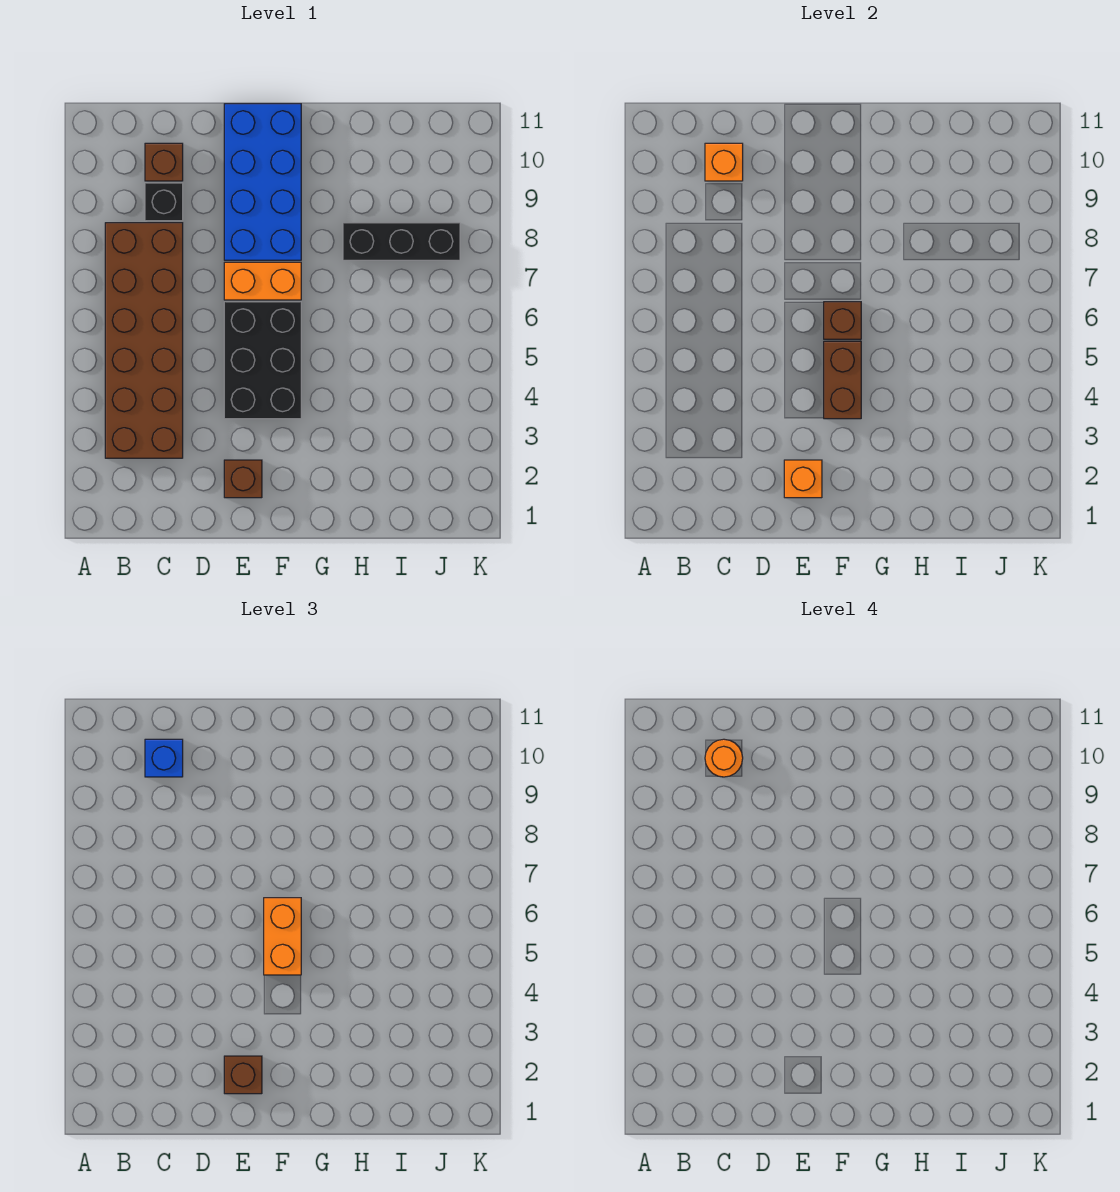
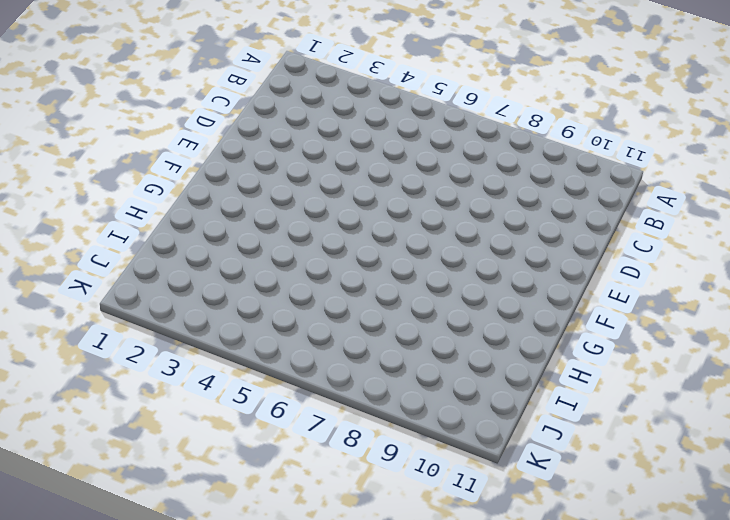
none -> brown 2x6 brick [105,223,183,458]
none -> black 1x1 brick [145,183,183,221]
none -> brown 1x1 brick [145,143,183,181]

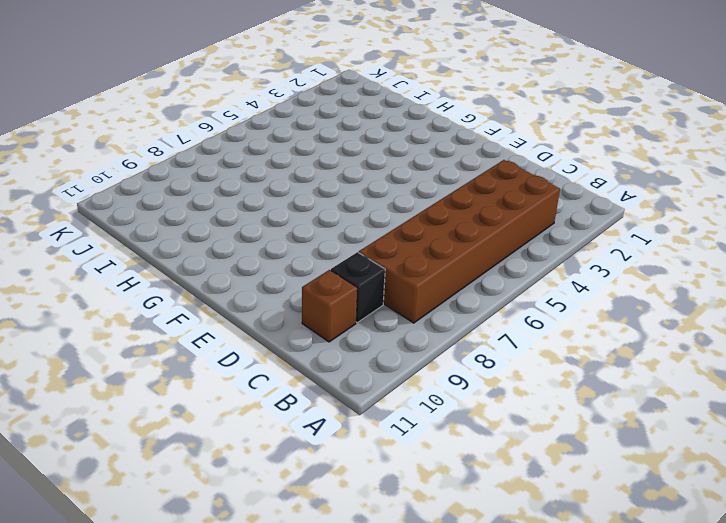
none -> brown 1x1 brick [224,460,262,498]
none -> black 2x3 brick [224,302,301,419]
none -> orange 1x2 brick [224,262,301,300]

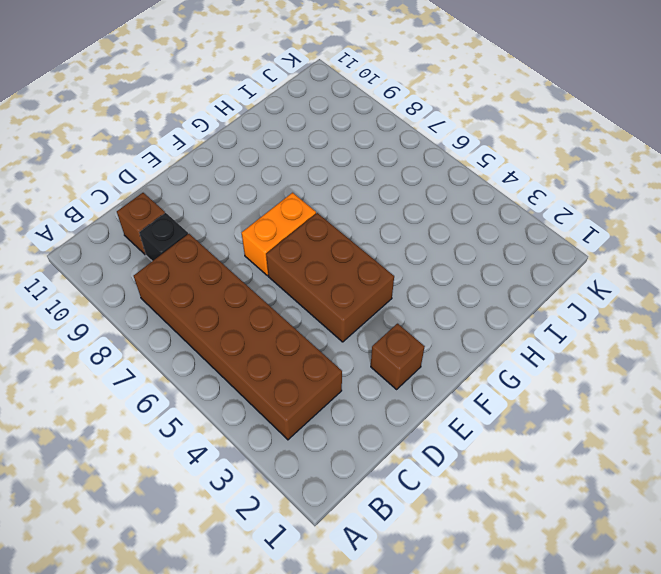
brown 2x3 brick [266,213,394,342] -> black 2x3 brick [224,302,301,419]
none -> blue 2x4 brick [224,104,301,260]
none -> black 1x3 brick [343,223,460,260]
none -> orange 1x1 brick [705,143,743,181]

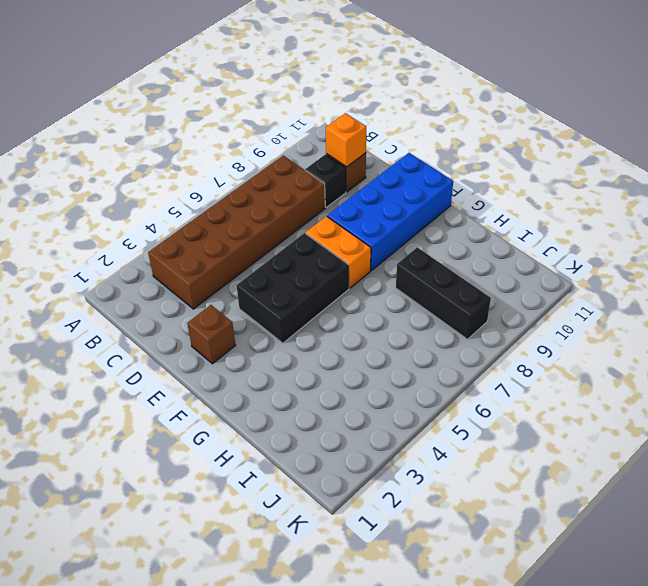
none -> orange 1x1 brick [784,460,822,498]
none -> brown 1x2 brick [824,341,861,419]
none -> brown 1x1 brick [824,302,861,339]

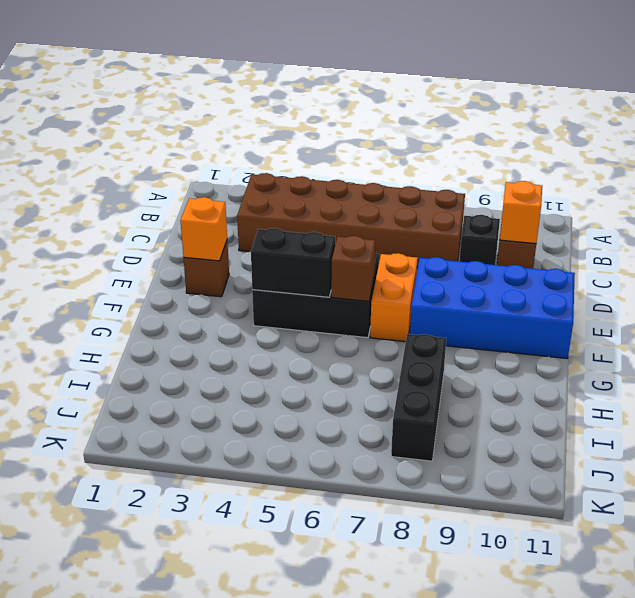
black 1x2 brick [251,228,335,297] -> brown 1x2 brick [824,341,861,419]
none -> blue 1x1 brick [145,739,183,777]
none -> brown 1x1 brick [224,1056,262,1094]
none -> orange 1x2 brick [264,898,301,975]

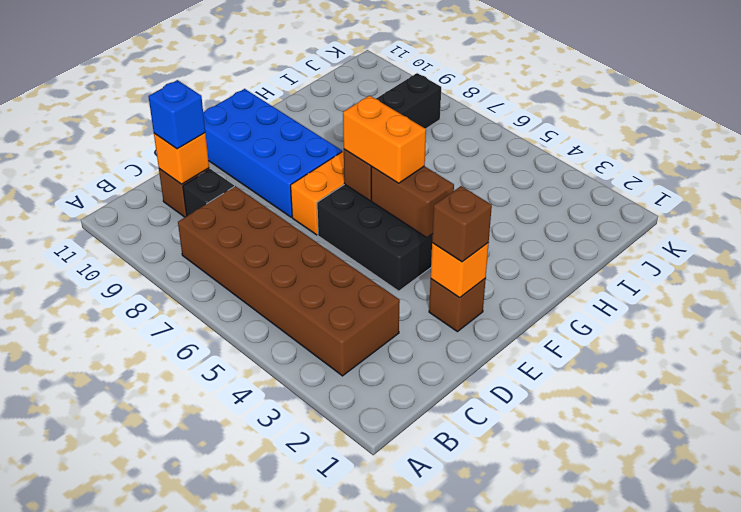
none -> orange 1x1 round brick [705,739,743,777]

